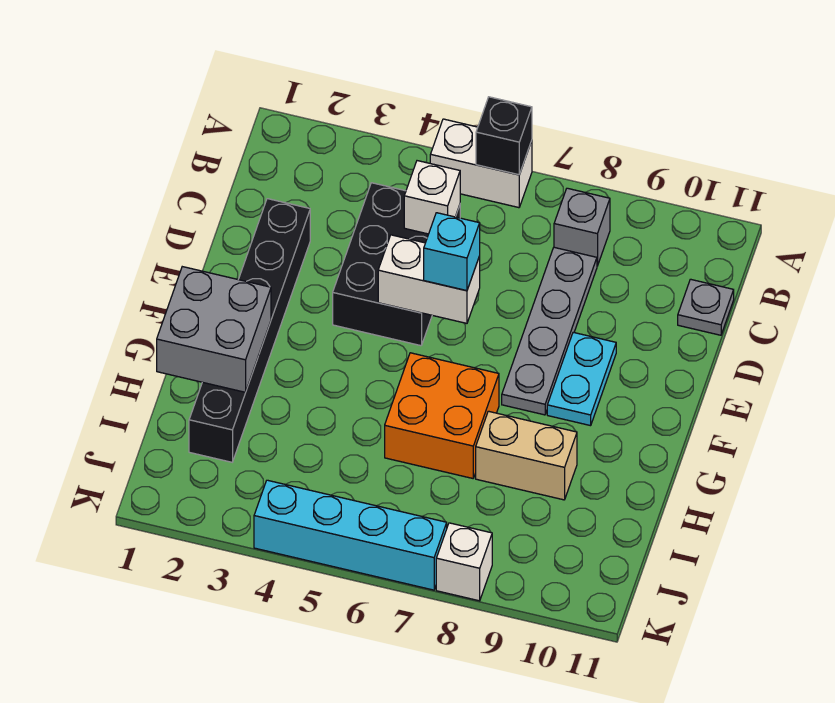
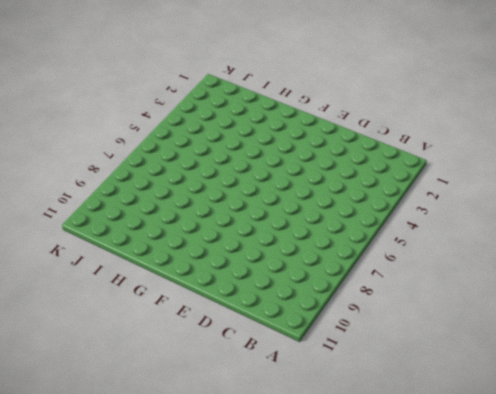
none -> white 1x2 brick [430,119,532,208]
none -> grey 1x1 brick [554,188,610,266]
none -> black 2x3 brick [333,183,460,346]

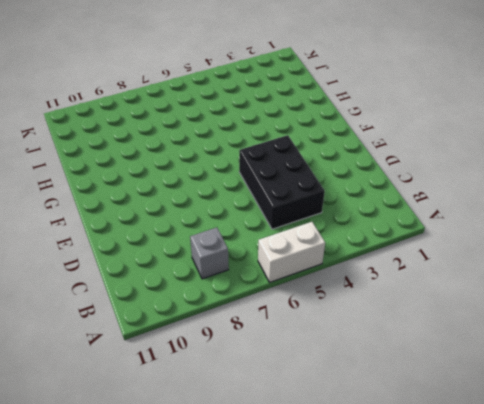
none -> grey 1x4 plate [502,247,597,415]
none -> grey 1x1 plate [678,279,734,335]
none -> black 1x6 brick [189,199,310,462]

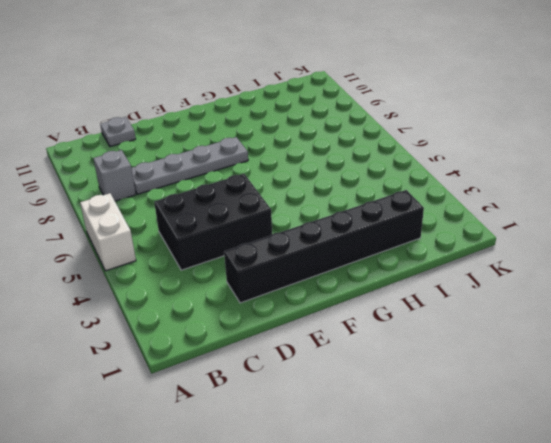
none -> cyan 1x2 plate [547,332,616,426]
none -> orange 2x2 brick [385,353,499,478]
none -> tan 1x2 brick [476,411,577,500]

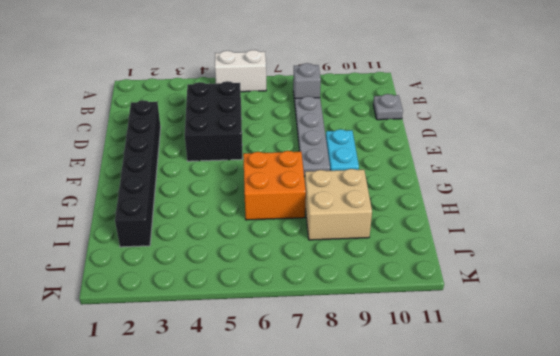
tan 2x2 brick [305,169,372,240] -> tan 1x2 brick [476,411,577,500]
none -> cyan 1x4 brick [254,480,447,590]
none -> white 1x1 brick [436,523,492,601]
none -> black 1x1 brick [476,97,532,175]

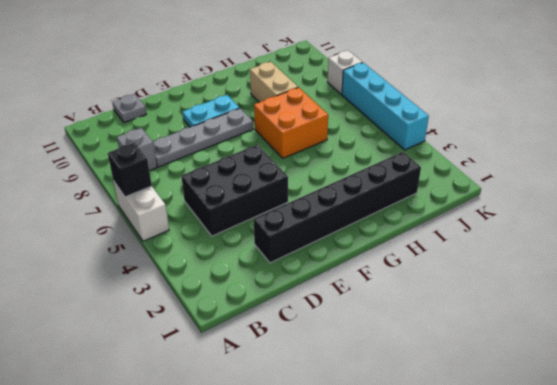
none -> white 1x1 brick [404,161,460,234]
none -> white 1x2 brick [378,235,480,323]
none -> grey 2x2 brick [157,267,271,392]

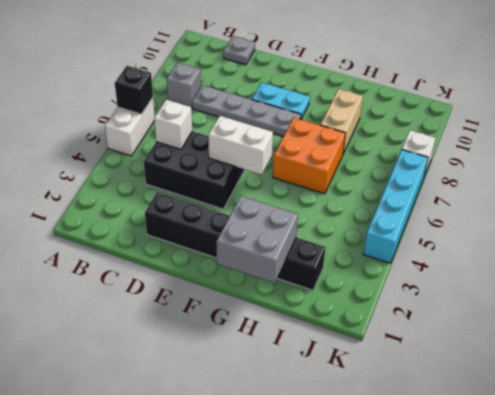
white 1x2 brick [208,116,273,175] -> white 1x2 brick turned to [378,235,480,323]
none -> cyan 1x1 brick [424,213,480,291]

